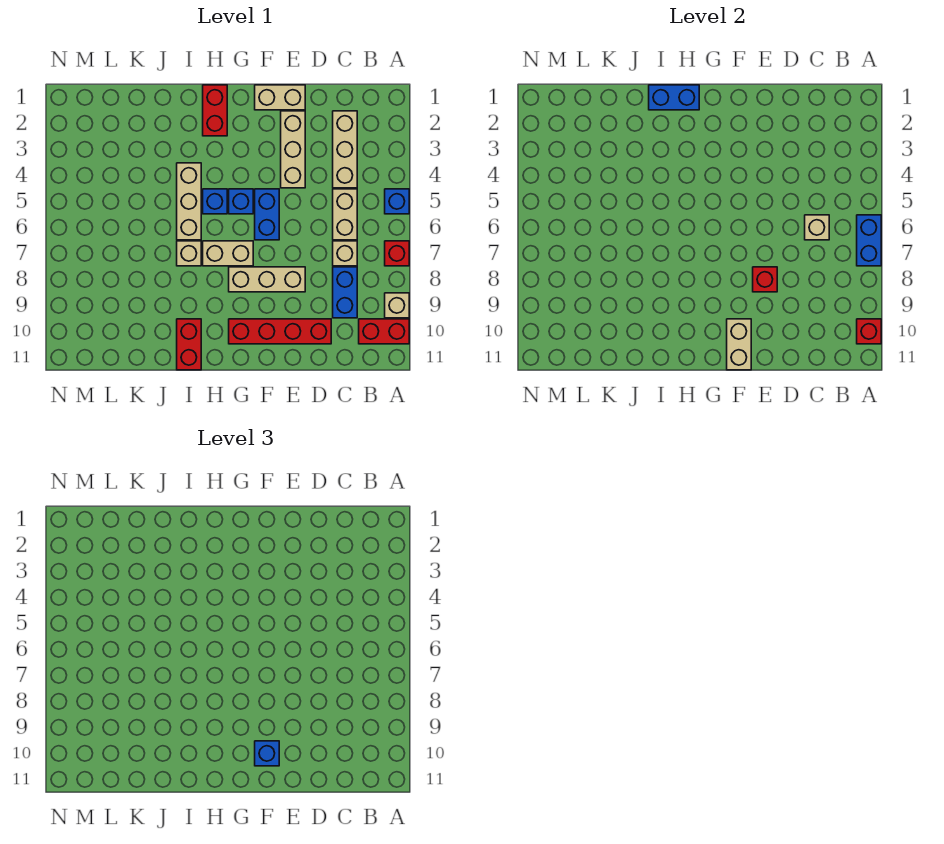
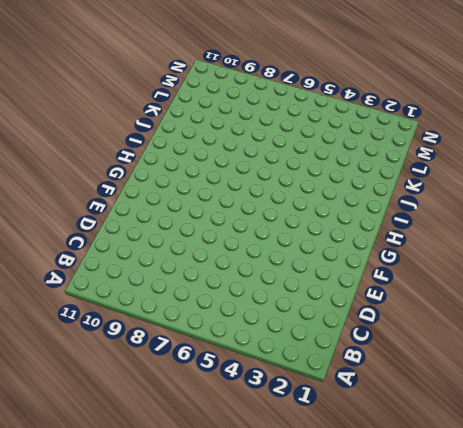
none -> blue 1x1 brick [385,189,409,214]
none -> red 1x1 brick [385,241,409,266]
none -> tan 1x1 brick [385,293,409,318]

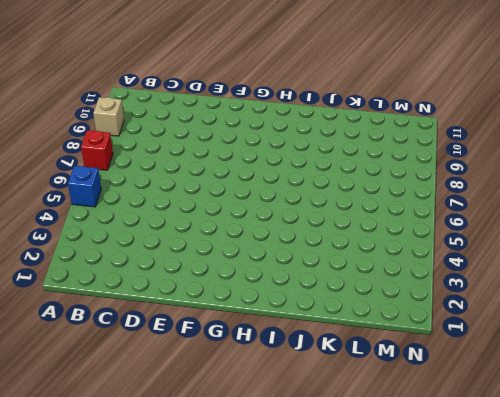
none -> red 1x2 brick [359,319,409,344]
none -> tan 1x3 brick [333,111,357,188]
none -> tan 1x2 brick [333,189,357,240]

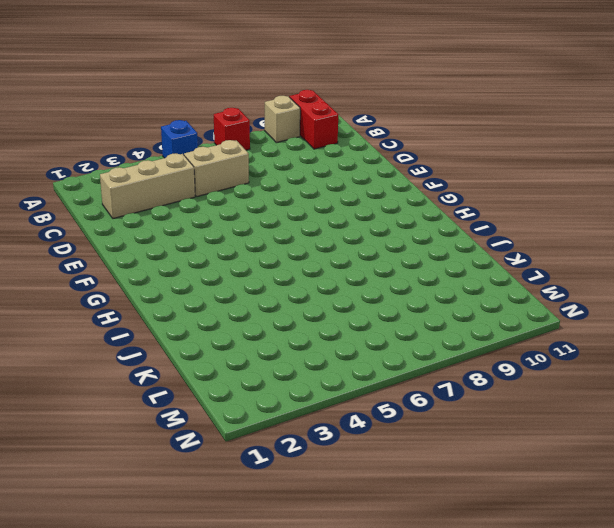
none -> tan 1x1 brick [333,241,357,266]
none -> blue 1x2 brick [333,267,357,318]
none -> red 1x4 brick [229,319,331,344]

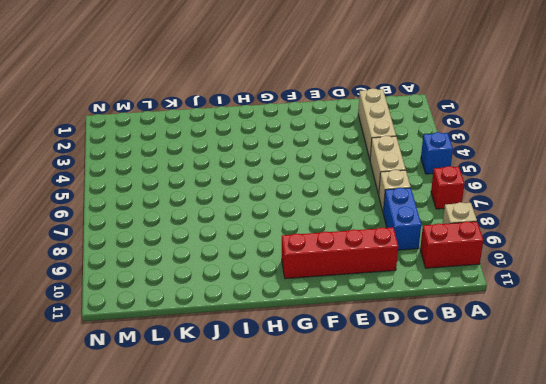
none -> tan 1x2 brick [255,85,305,110]
none -> tan 1x3 brick [281,111,305,188]
none -> tan 1x3 brick [229,267,305,292]

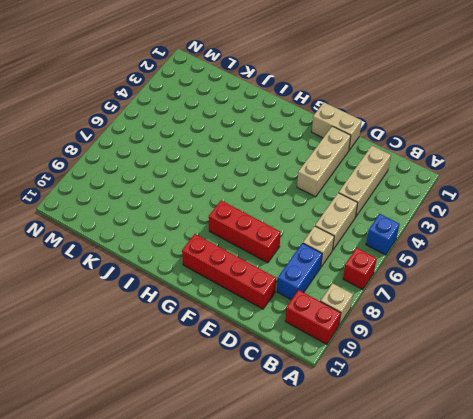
red 1x3 brick [209,200,281,263] -> tan 1x3 brick [229,267,305,292]
none -> blue 1x2 brick [255,189,279,240]
none -> blue 1x1 brick [229,189,253,214]
none -> tan 1x2 brick [203,241,253,266]

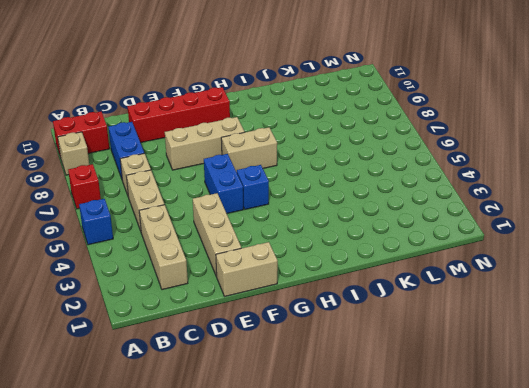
none -> red 1x2 brick [203,85,227,136]
none -> blue 1x1 brick [203,189,227,214]
none -> tan 1x3 brick [177,163,201,240]

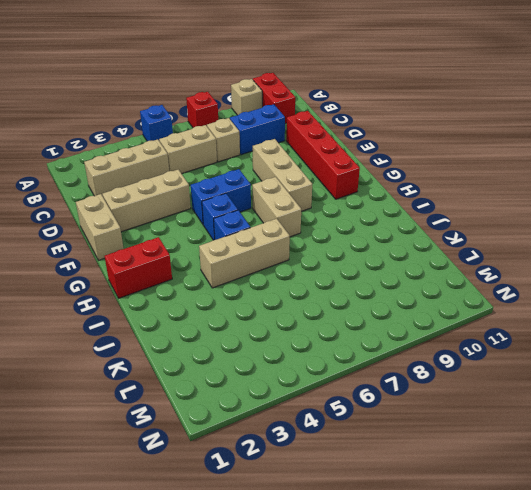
none -> tan 1x1 brick [177,241,201,266]
none -> red 1x2 brick [177,319,201,370]
none -> blue 1x2 brick [857,215,881,266]

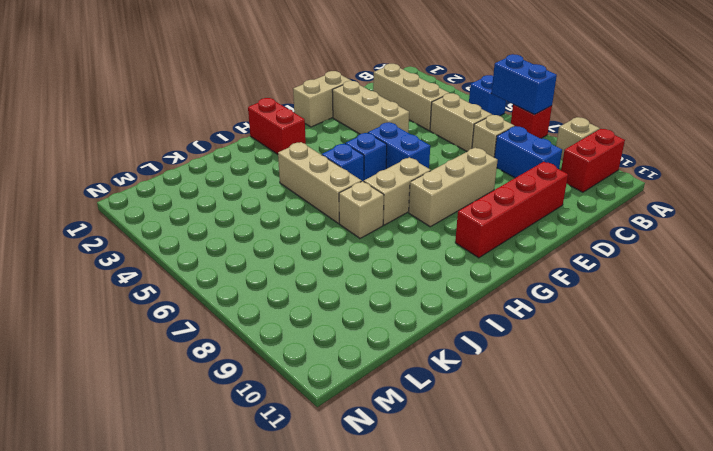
none -> red 1x2 brick [177,319,201,370]
none -> red 1x1 brick [857,319,881,344]
none -> tan 1x1 brick [805,215,829,240]

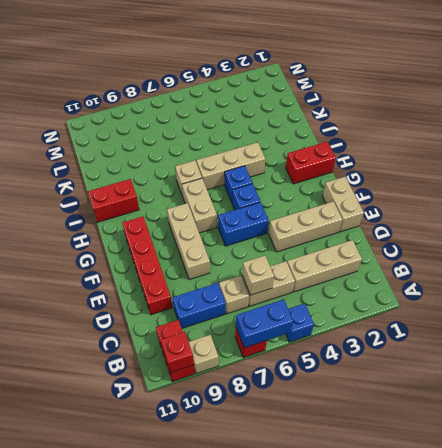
none -> red 1x1 brick [753,267,777,292]
none -> tan 1x2 brick [727,319,751,370]
none -> blue 1x2 brick [649,85,699,110]

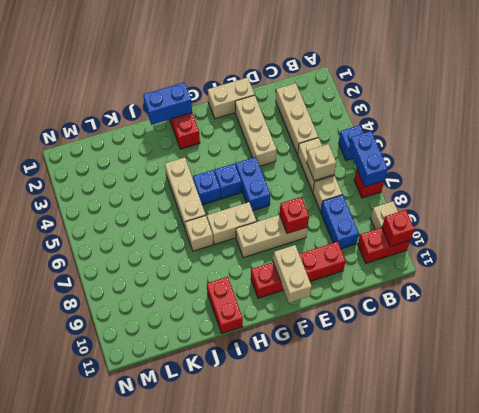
none -> blue 1x1 brick [255,741,279,766]

